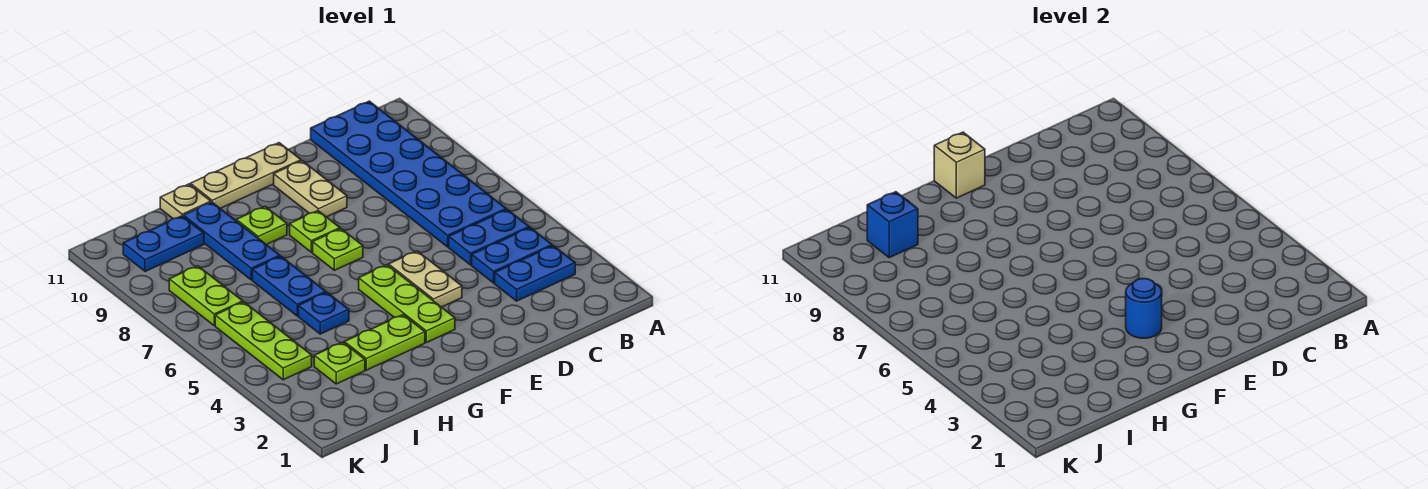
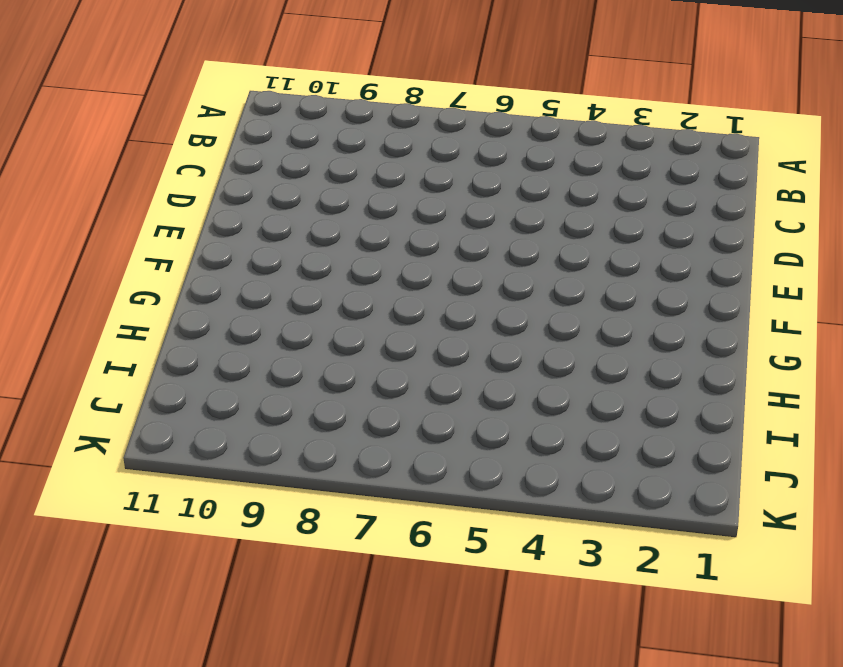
none -> blue 1x2 plate [495,246,575,301]
none -> blue 1x2 plate [472,227,552,283]
none -> blue 1x2 plate [449,209,529,265]

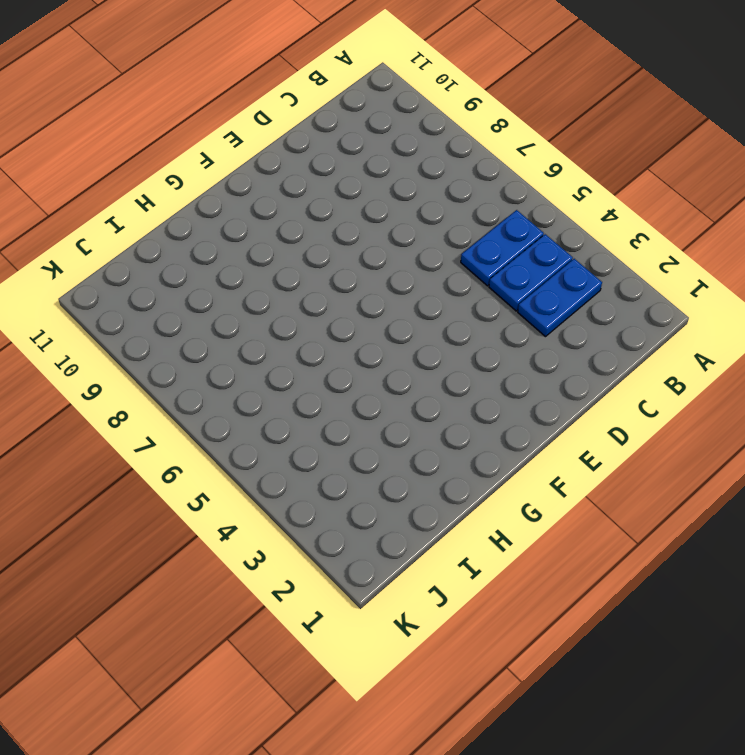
none -> blue 2x6 plate [311,101,506,247]
none -> tan 1x2 plate [389,251,462,307]
none -> tan 1x2 plate [274,161,347,217]

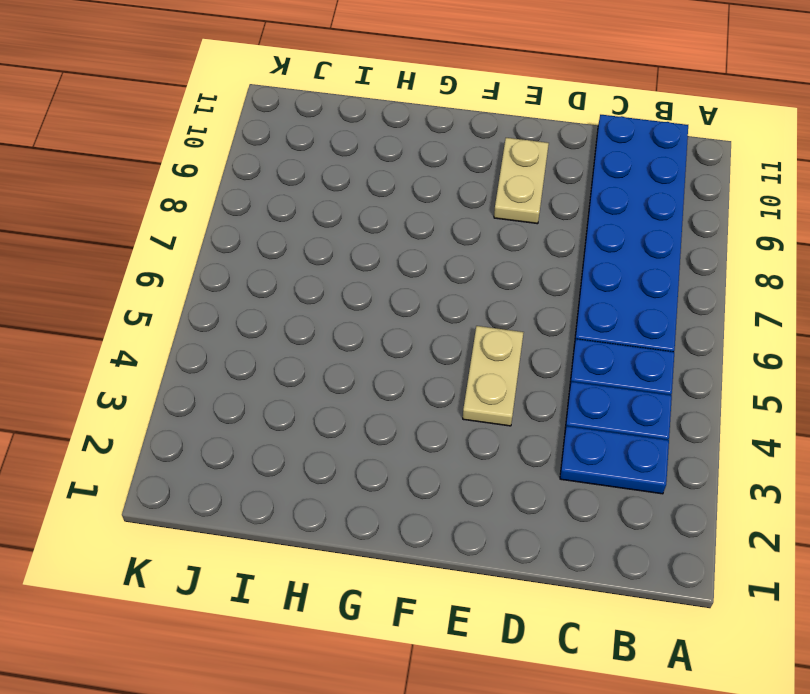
none -> tan 1x3 plate [190,143,301,208]
none -> lime 1x3 plate [359,265,455,343]
none -> lime 1x1 plate [313,229,363,270]

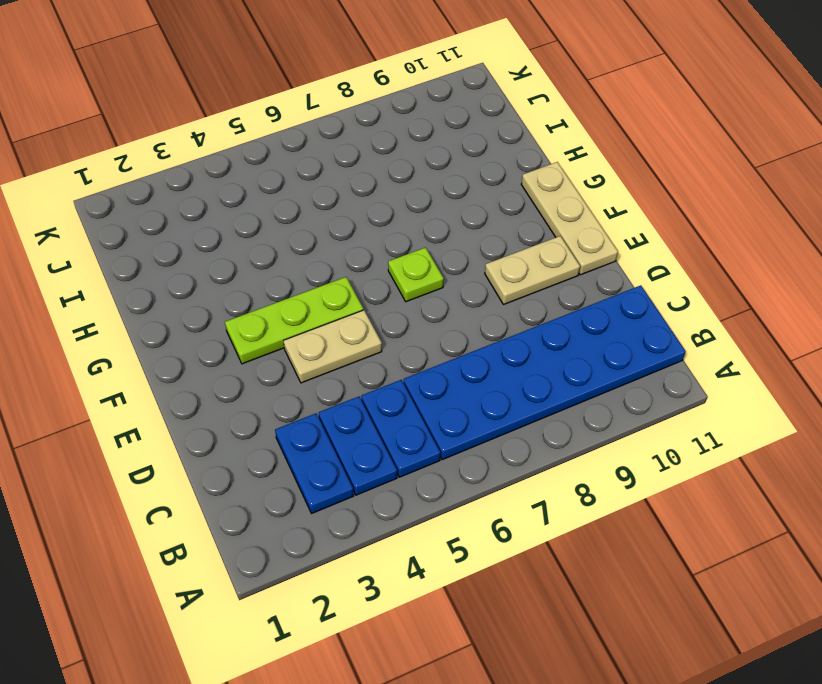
none -> lime 1x1 plate [290,211,340,252]
none -> lime 1x2 plate [344,315,425,370]
none -> lime 1x1 plate [236,206,287,245]

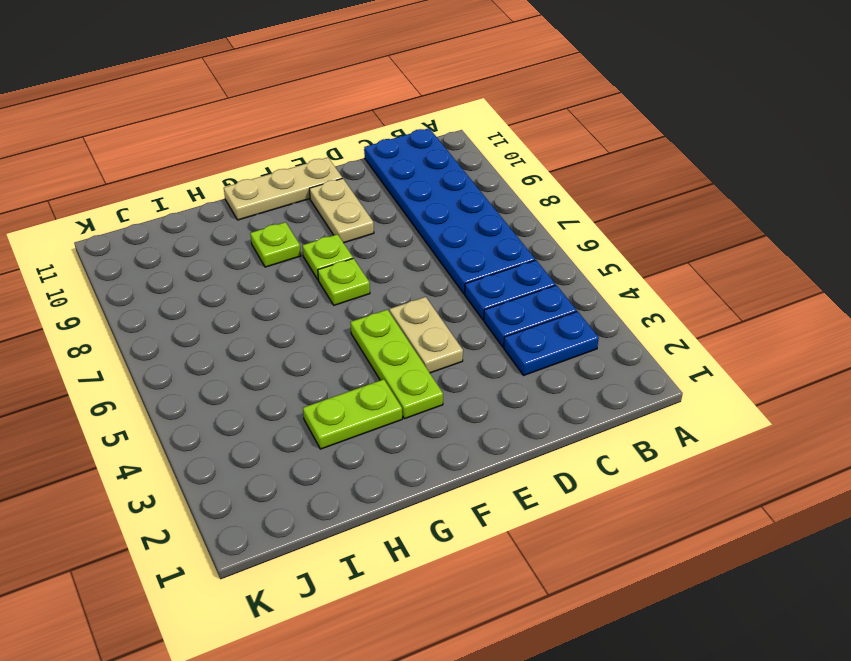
none -> blue 1x1 plate [298,292,349,334]
none -> blue 1x2 plate [252,256,326,316]
none -> blue 1x3 plate [183,202,280,280]

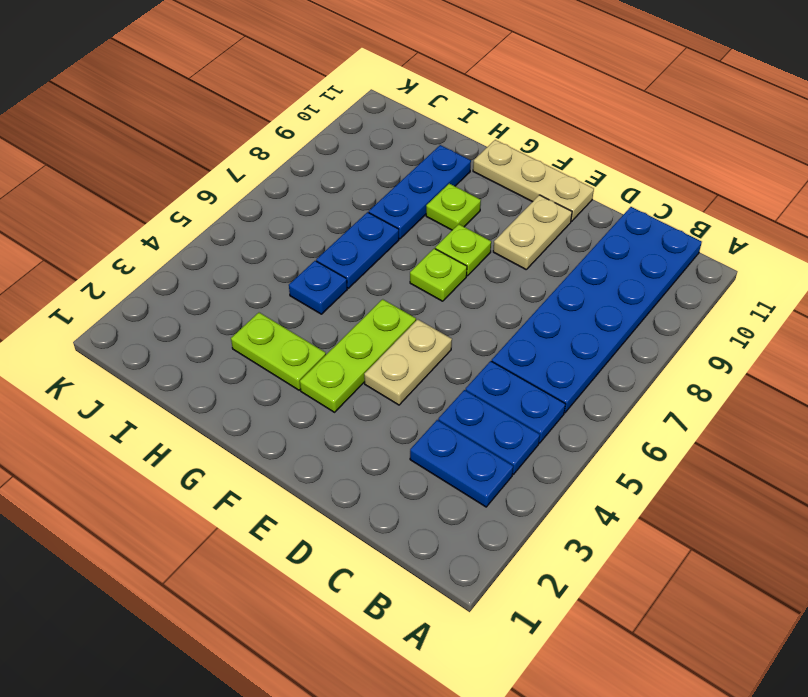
none -> tan 1x1 plate [160,184,211,219]
none -> lime 1x1 plate [314,342,365,384]
none -> blue 1x2 plate [123,216,204,272]

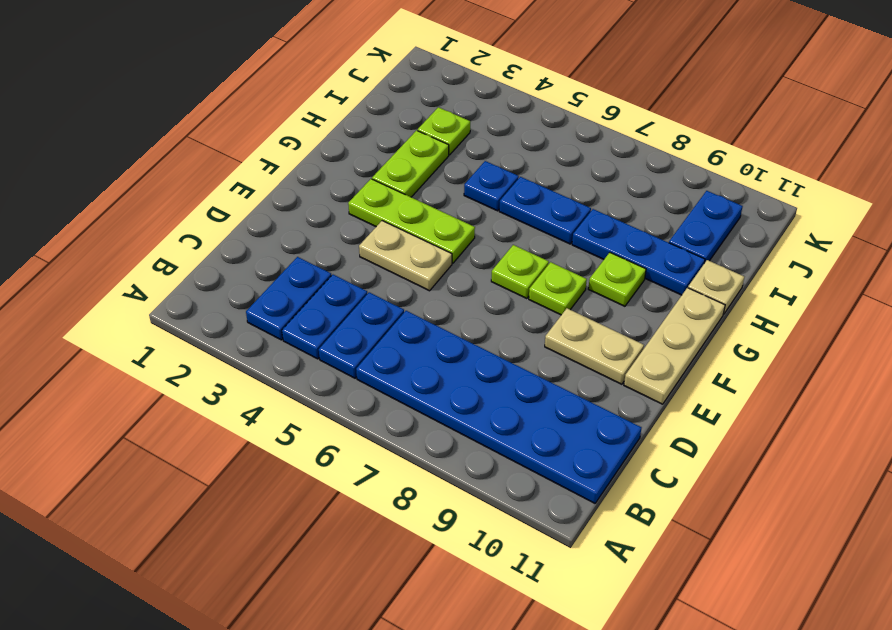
none -> lime 1x3 plate [215,302,312,380]
none -> lime 1x2 plate [169,266,243,326]
none -> blue 1x1 round brick [1126,278,1162,338]

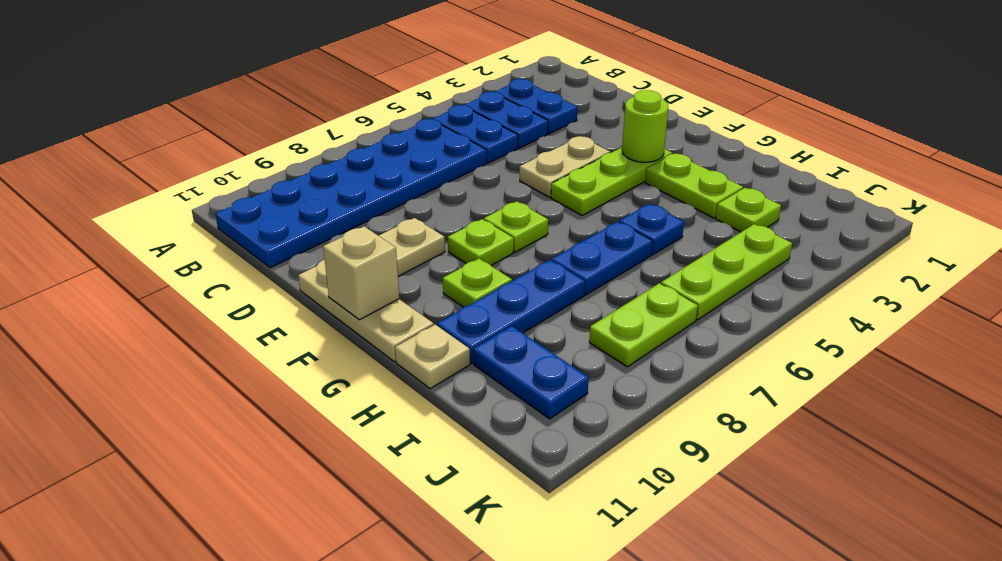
lime 1x1 round brick [622,90,668,162] -> blue 1x1 round brick [1126,278,1162,338]
none -> blue 1x1 brick [867,192,918,258]

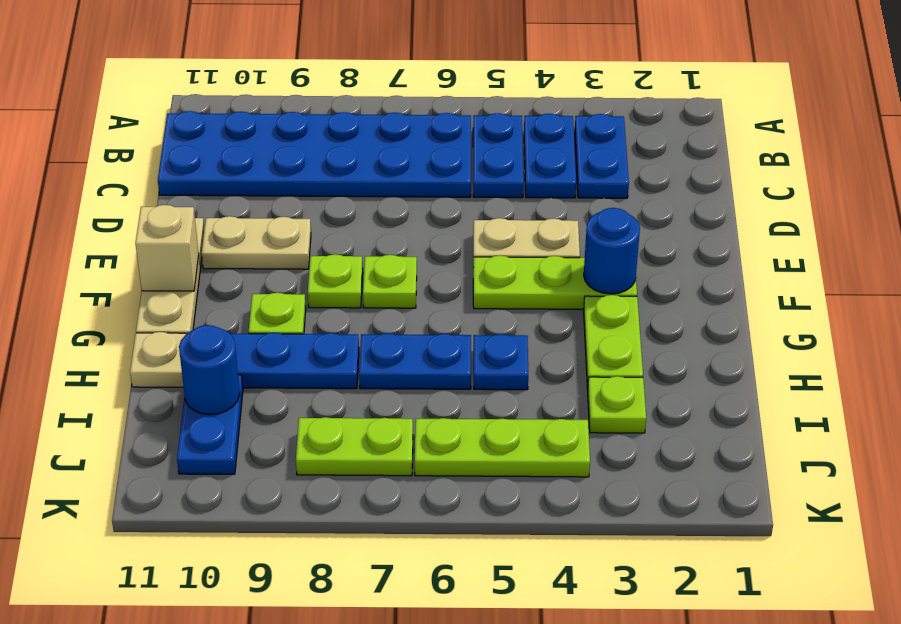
blue 1x1 round brick [179,325,240,415] -> blue 1x1 brick [867,192,918,258]

